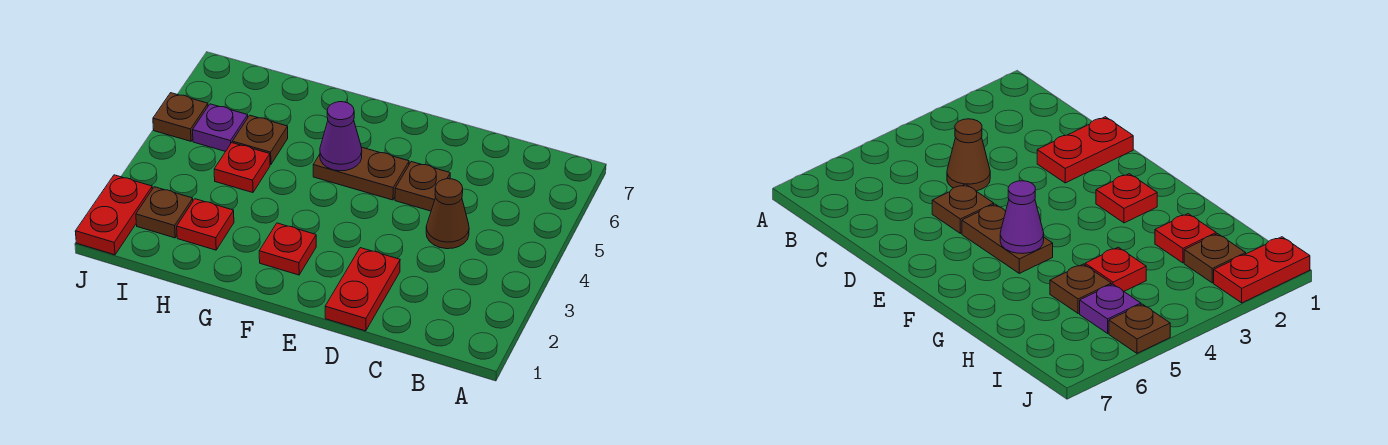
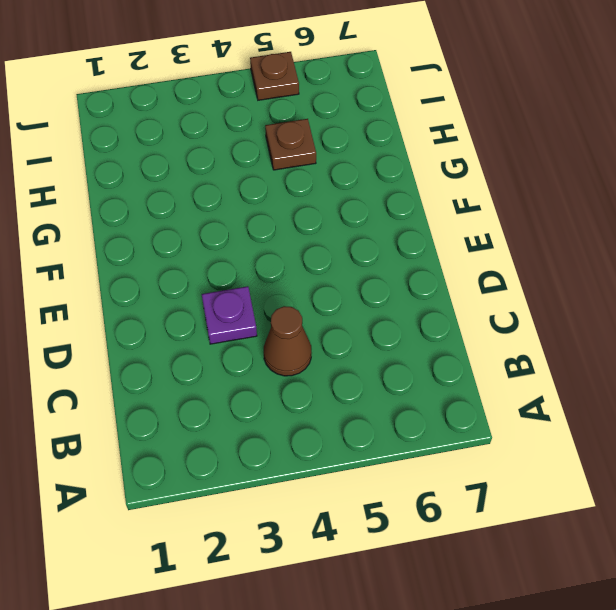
purple 1x1 plate [202,286,257,344] -> purple 1x1 plate moved to [193,104,248,152]
none -> red 1x2 plate [325,248,400,331]
none -> brown 1x1 plate [395,162,450,211]
none -> brown 1x2 plate [313,147,409,200]

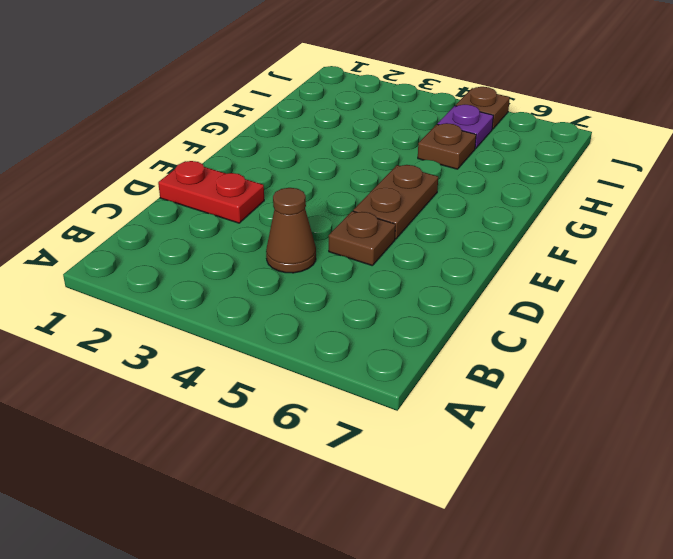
none -> red 1x1 plate [259,223,316,275]
none -> red 1x1 plate [177,199,234,250]
none -> red 1x1 plate [214,143,270,193]

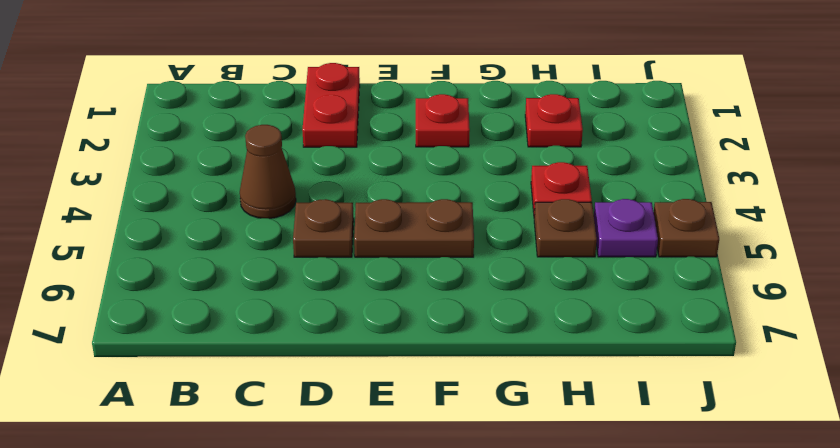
none -> brown 1x1 plate [136,187,193,238]
none -> red 1x2 plate [75,175,152,255]
none -> purple 1x1 cone [320,102,362,171]

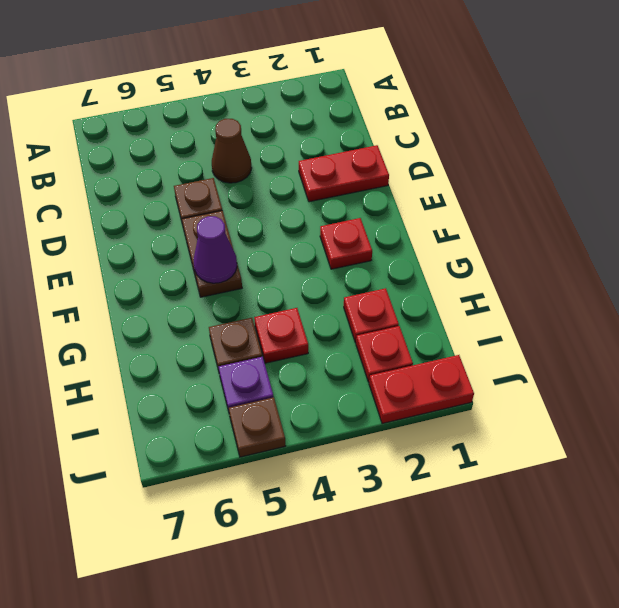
red 1x1 plate [356,326,413,382] -> brown 1x1 plate [136,187,193,238]

